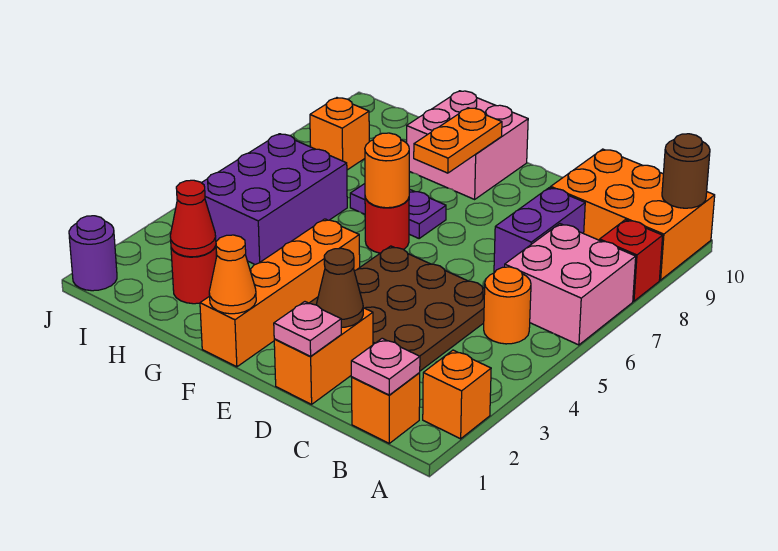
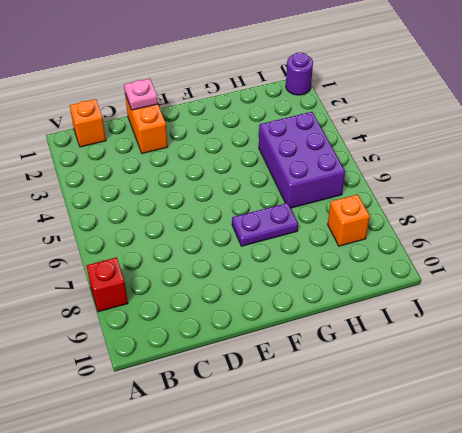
none -> orange 1x1 brick [423,350,491,439]
none -> pink 2x2 brick [505,224,636,345]
none -> orange 2x3 brick [551,149,715,280]

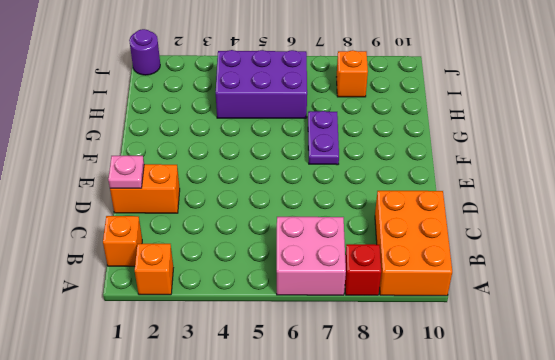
none -> orange 1x1 round brick [484,267,531,344]
none -> brown 3x3 plate [309,246,485,371]
none -> purple 1x2 brick [494,188,585,273]

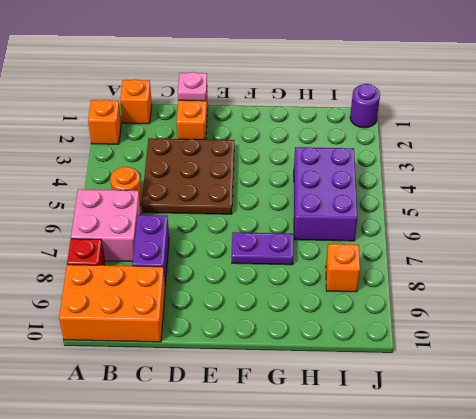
none -> orange 1x4 brick [200,219,360,367]
none -> red 1x1 round brick [365,197,409,253]
none -> pink 2x2 brick [407,91,528,199]

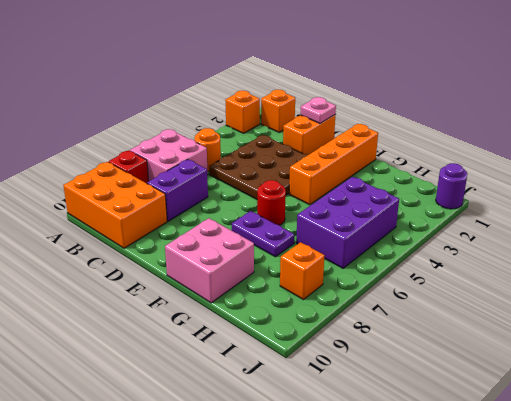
none -> red 1x1 round brick [171,246,217,304]
none -> brown 1x1 round brick [662,134,710,208]
none -> pink 1x1 plate [351,338,420,395]

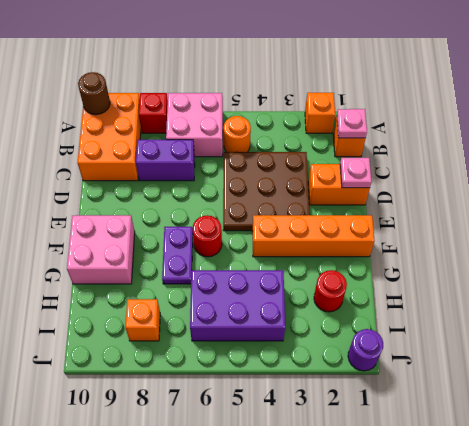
none -> brown 1x1 cone [316,248,363,327]
none -> orange 1x1 cone [209,235,256,314]
none -> orange 1x1 round brick [365,133,409,208]

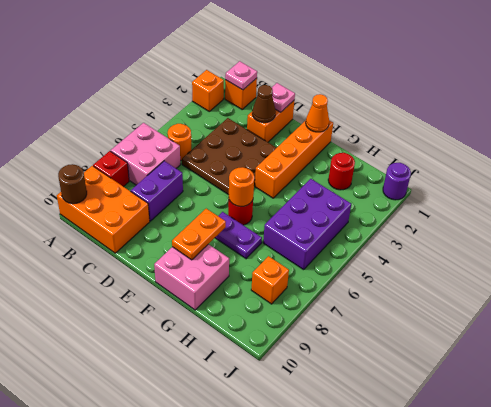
none -> red 1x1 cone [170,180,216,257]

